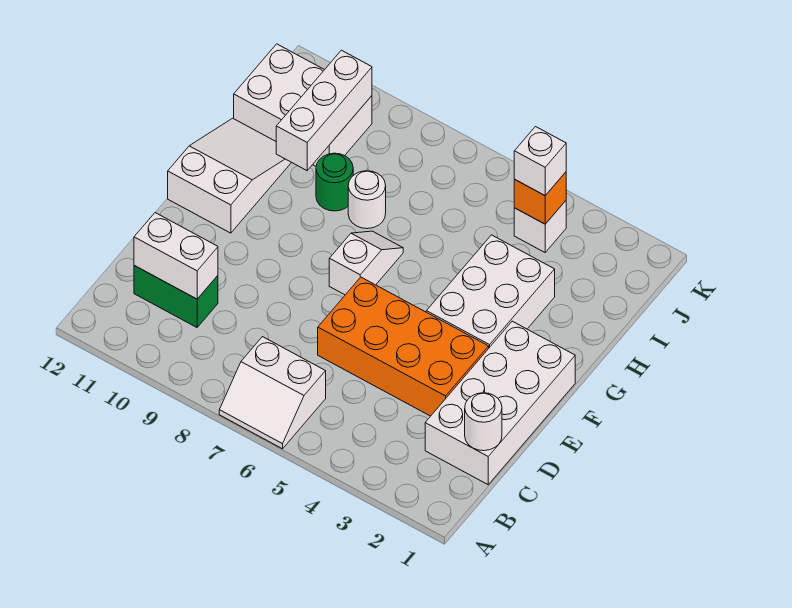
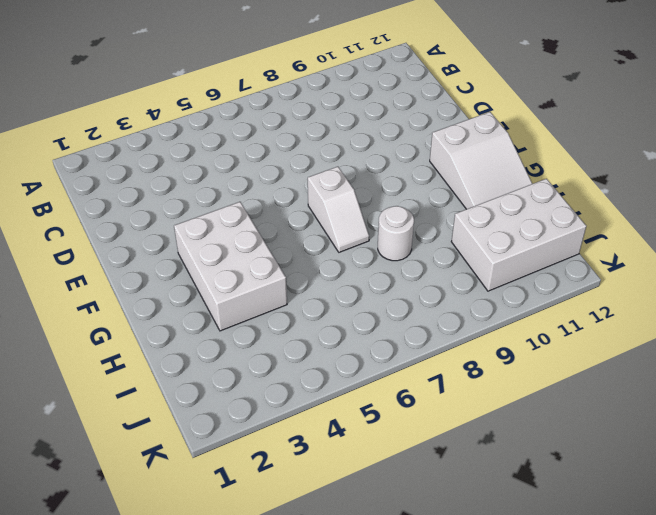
none -> white 2x2 slope [219,337,326,449]
none -> white 2x4 brick [425,321,575,485]
none -> green 1x2 brick [134,266,218,327]

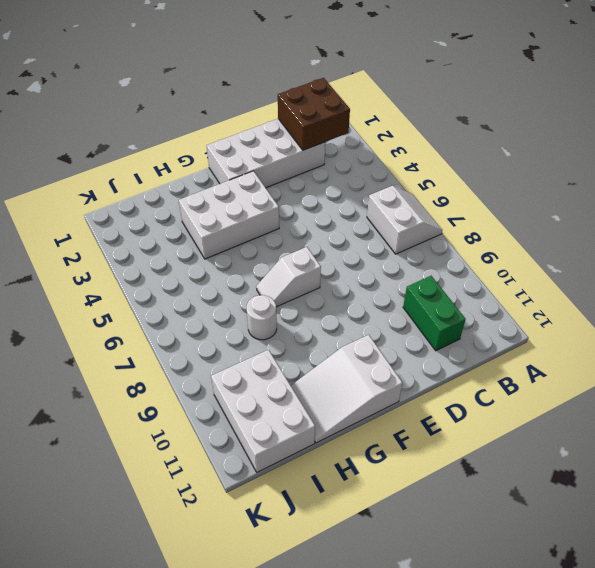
brown 2x2 brick [278,78,350,150] -> white 1x1 round brick [465,393,502,451]
none -> orange 2x4 brick [318,277,489,416]
none -> green 1x1 round brick [316,153,353,211]
none -> white 1x1 brick [514,201,566,252]

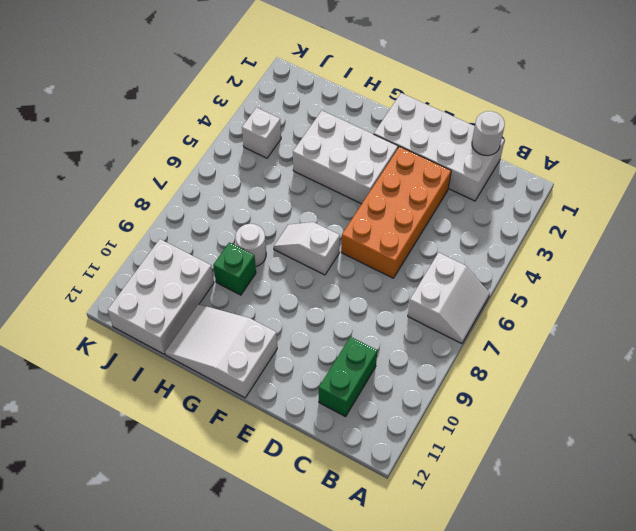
green 1x1 brick [213,242,256,295] -> green 1x1 round brick [316,153,353,211]
none -> white 1x2 brick [134,213,218,299]
none -> white 1x3 brick [276,50,372,170]
none -> orange 1x1 brick [514,172,566,224]

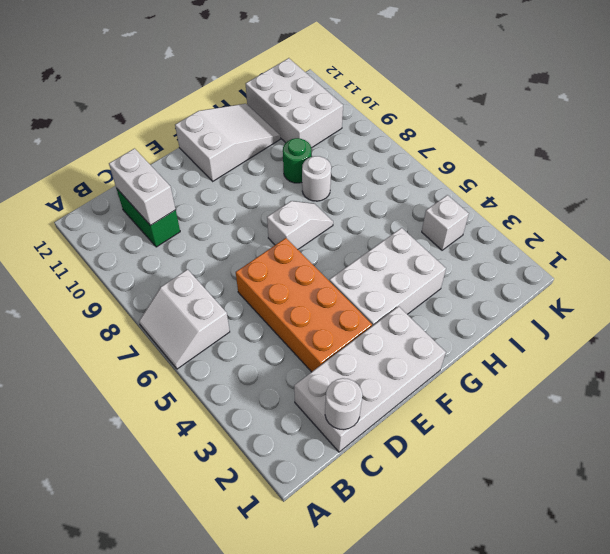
none -> white 1x3 brick [276,50,372,170]
none -> orange 1x1 brick [514,172,566,224]
none -> white 1x1 brick [514,127,566,195]

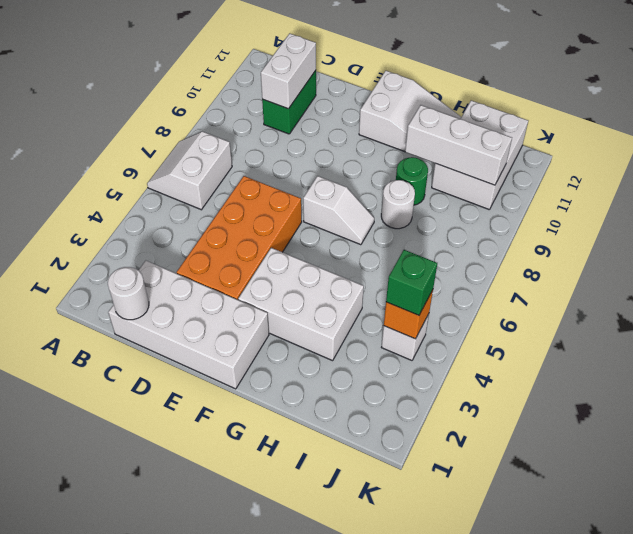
green 1x1 brick [386,250,437,315] -> white 1x1 brick [514,127,566,195]

